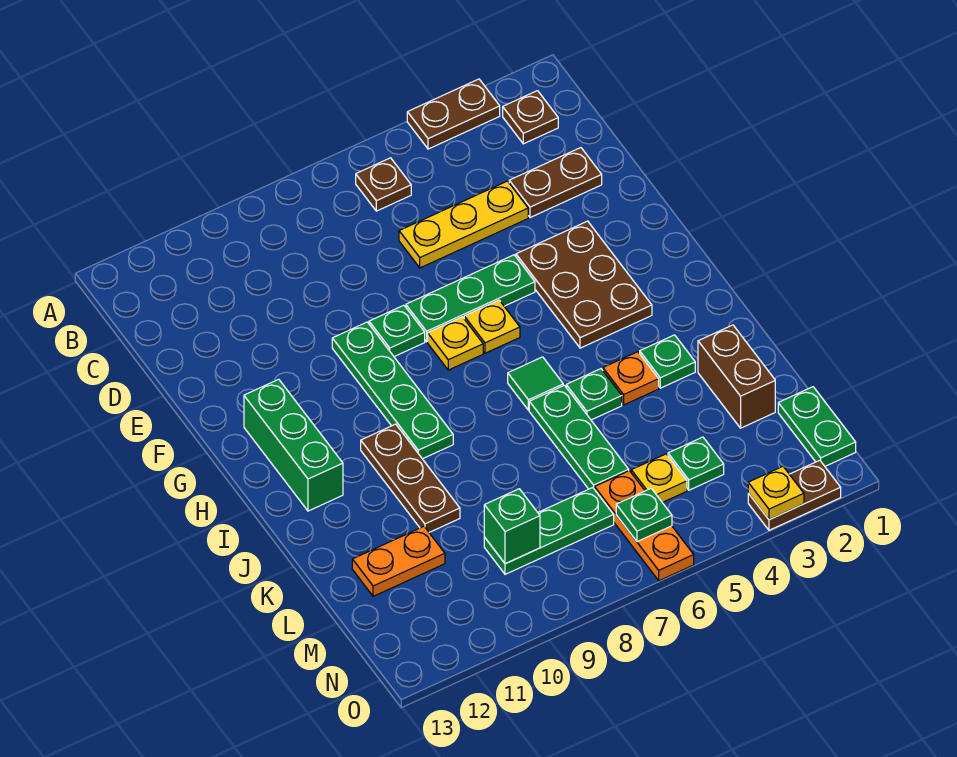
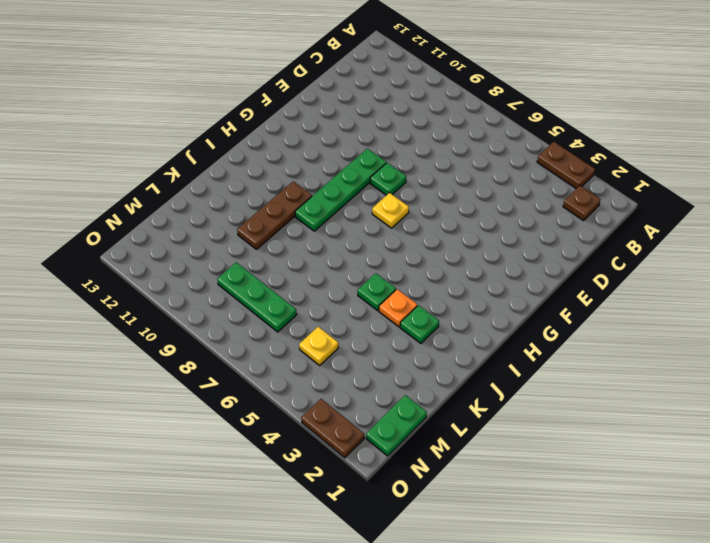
none -> brown 1x1 plate [356,158,411,211]
none -> brown 1x2 plate [509,148,602,218]
none -> yellow 1x3 plate [399,181,528,268]

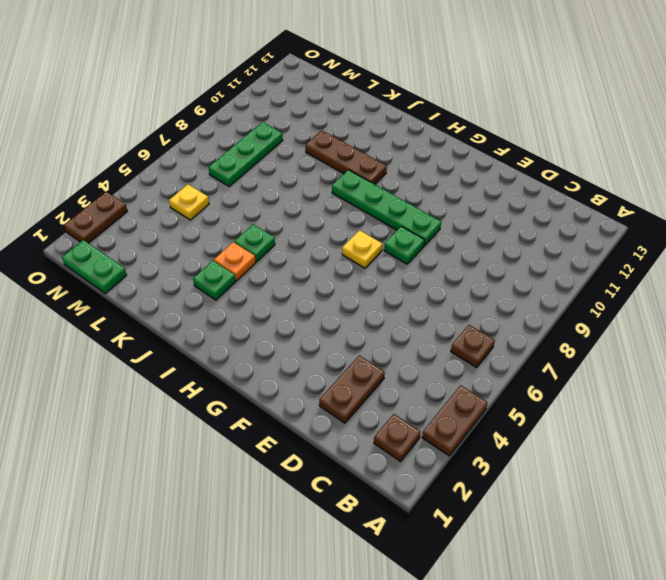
none -> yellow 1x3 plate [399,181,528,268]
none -> brown 2x3 plate [516,221,652,348]
none -> green 1x3 plate [406,255,535,342]

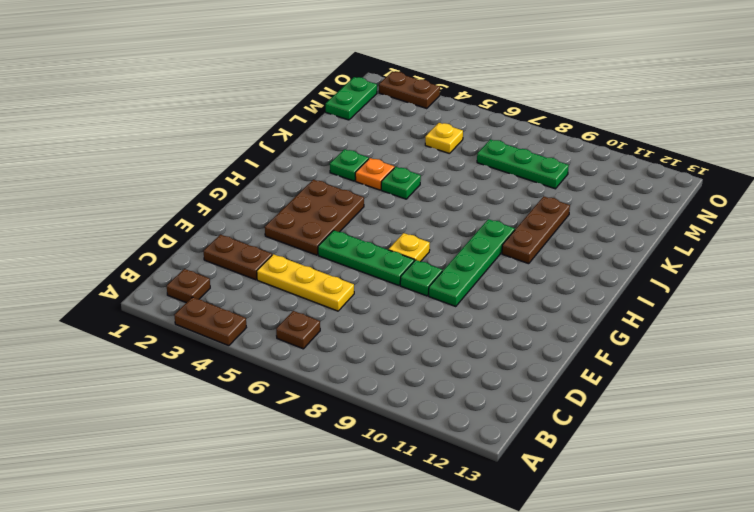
none -> yellow 1x1 plate [464,300,520,353]
none -> green 1x3 brick [244,379,343,511]
none -> green 1x1 tile [508,357,563,410]

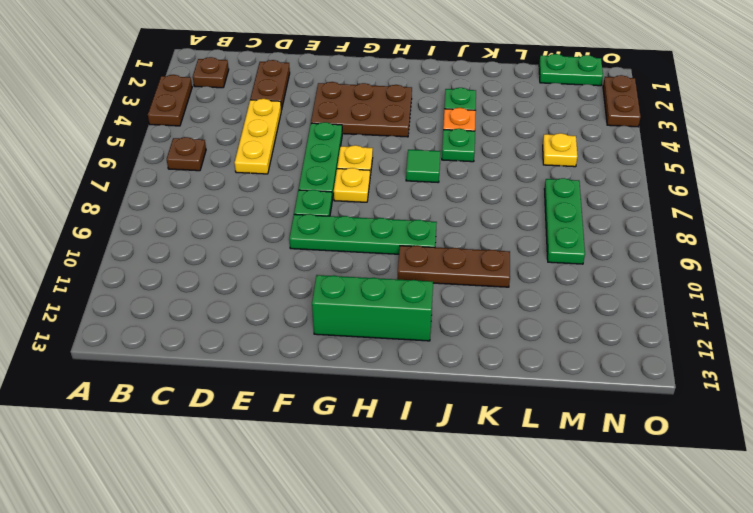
none -> green 1x3 plate [529,385,629,489]
none -> brown 1x2 brick [698,325,775,428]
none -> orange 1x2 plate [352,527,445,596]

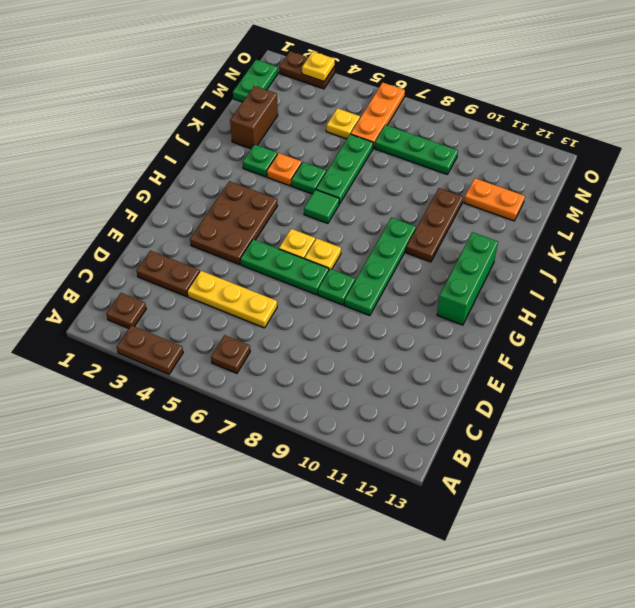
none -> green 1x1 plate [668,437,724,490]
none -> green 1x1 brick [484,489,540,564]
none -> green 1x1 plate [616,489,672,542]

